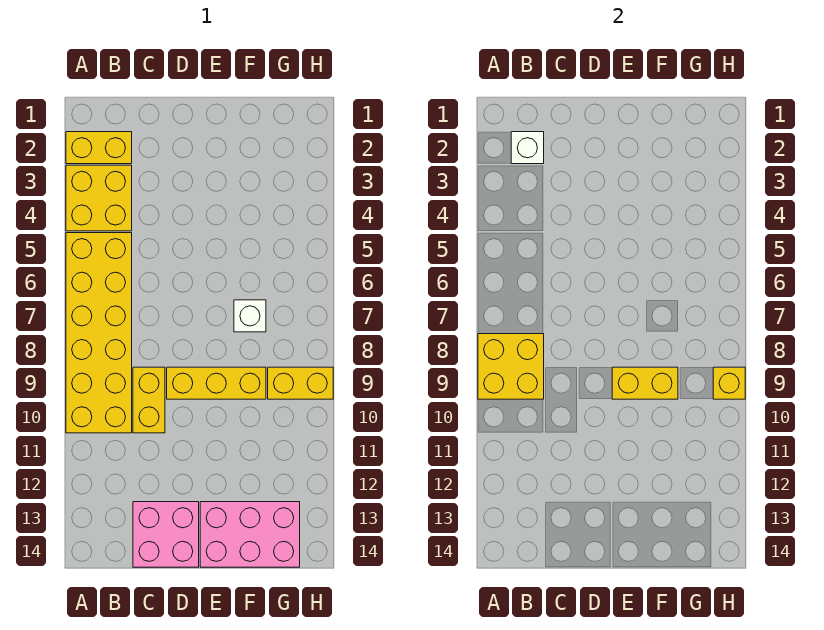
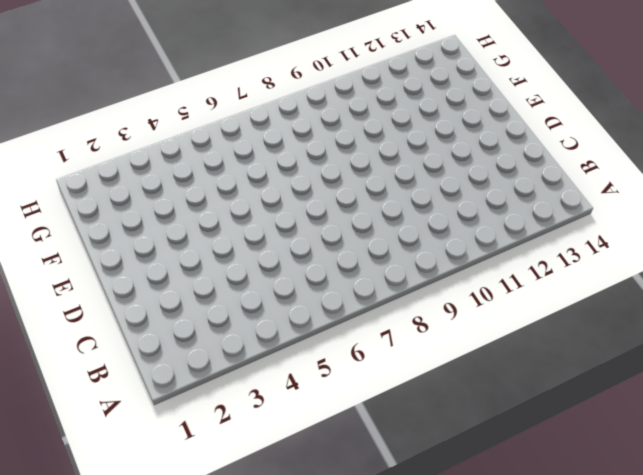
none -> yellow 1x2 brick [66,132,132,164]
none -> yellow 2x2 brick [66,165,132,231]
none -> yellow 2x6 brick [66,233,132,433]

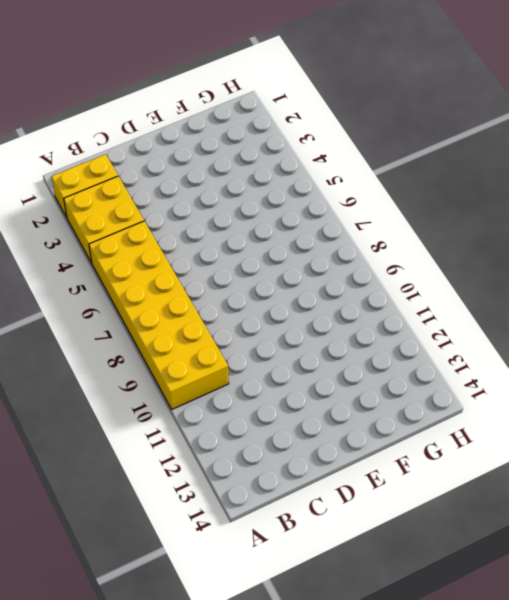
none -> yellow 1x2 brick [133,367,165,433]
none -> pink 2x2 brick [133,502,199,567]
none -> yellow 1x3 brick [167,367,266,399]

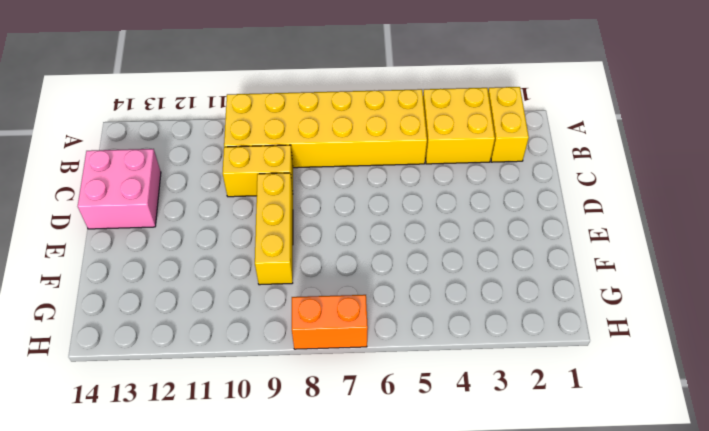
orange 1x2 brick [292,295,368,349] -> none
none -> pink 2x3 brick [200,502,300,567]
none -> white 1x1 brick [234,300,266,332]
none -> yellow 1x2 brick [268,367,333,399]

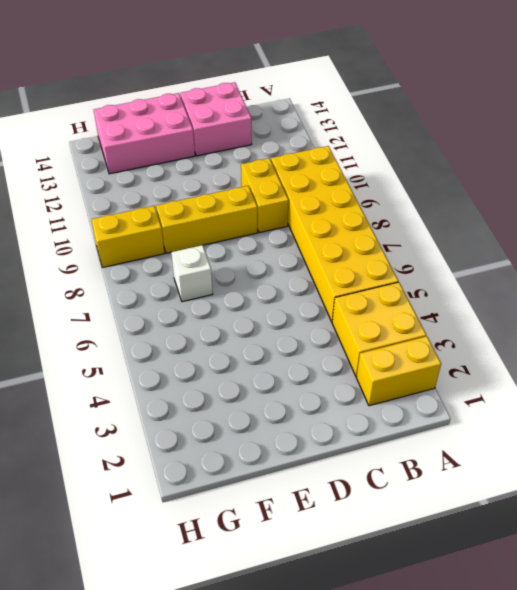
none -> yellow 2x2 brick [478,334,544,399]
none -> white 1x1 brick [511,132,544,164]
none -> yellow 1x2 brick [612,367,678,399]

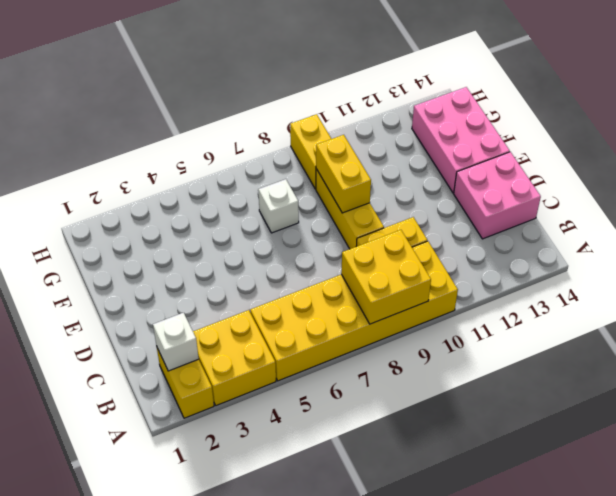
none -> yellow 1x1 brick [713,367,745,399]

